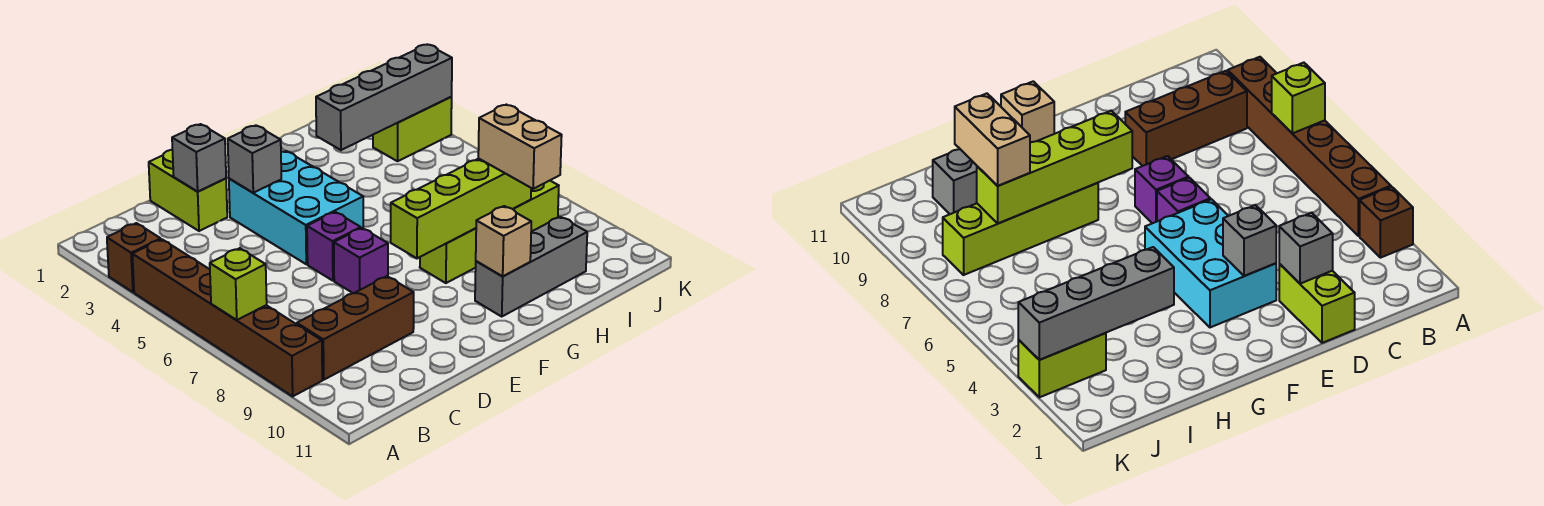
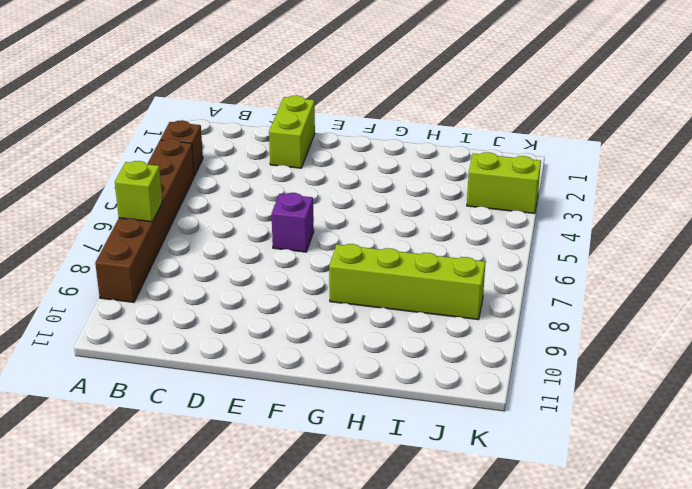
none -> brown 1x3 brick [297,276,414,380]
none -> cyan 2x3 brick [229,151,363,264]
none -> purple 1x1 brick [334,228,388,293]

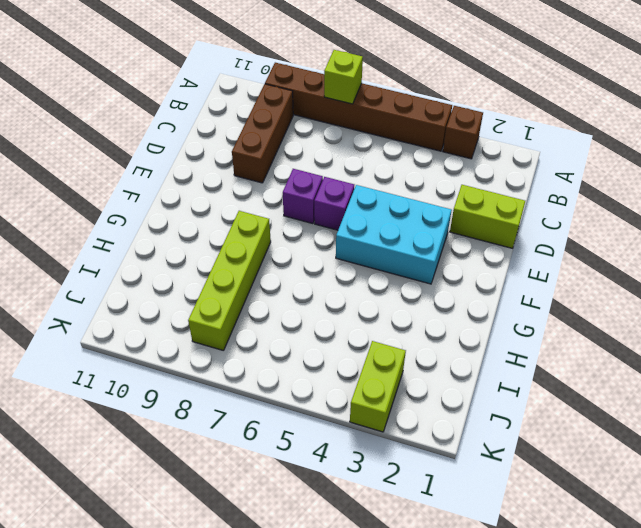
none -> grey 1x3 brick [475,217,587,316]
none -> grey 1x1 brick [172,124,226,192]
none -> grey 1x1 brick [228,125,281,193]

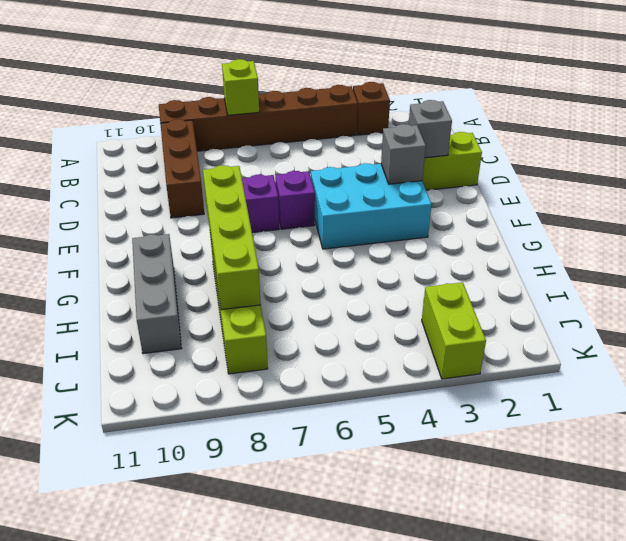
none -> tan 1x1 brick [476,206,531,276]
none -> grey 1x4 brick [316,45,452,150]
none -> tan 1x2 brick [478,105,562,189]

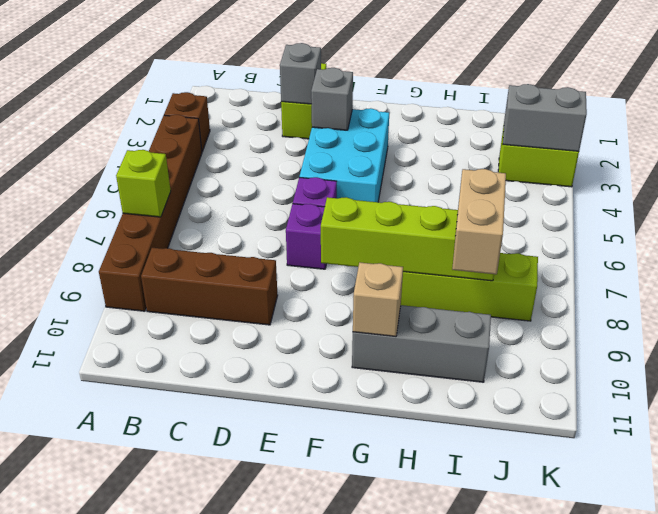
grey 1x2 brick [503,84,587,151] -> grey 1x4 brick [316,45,452,150]

